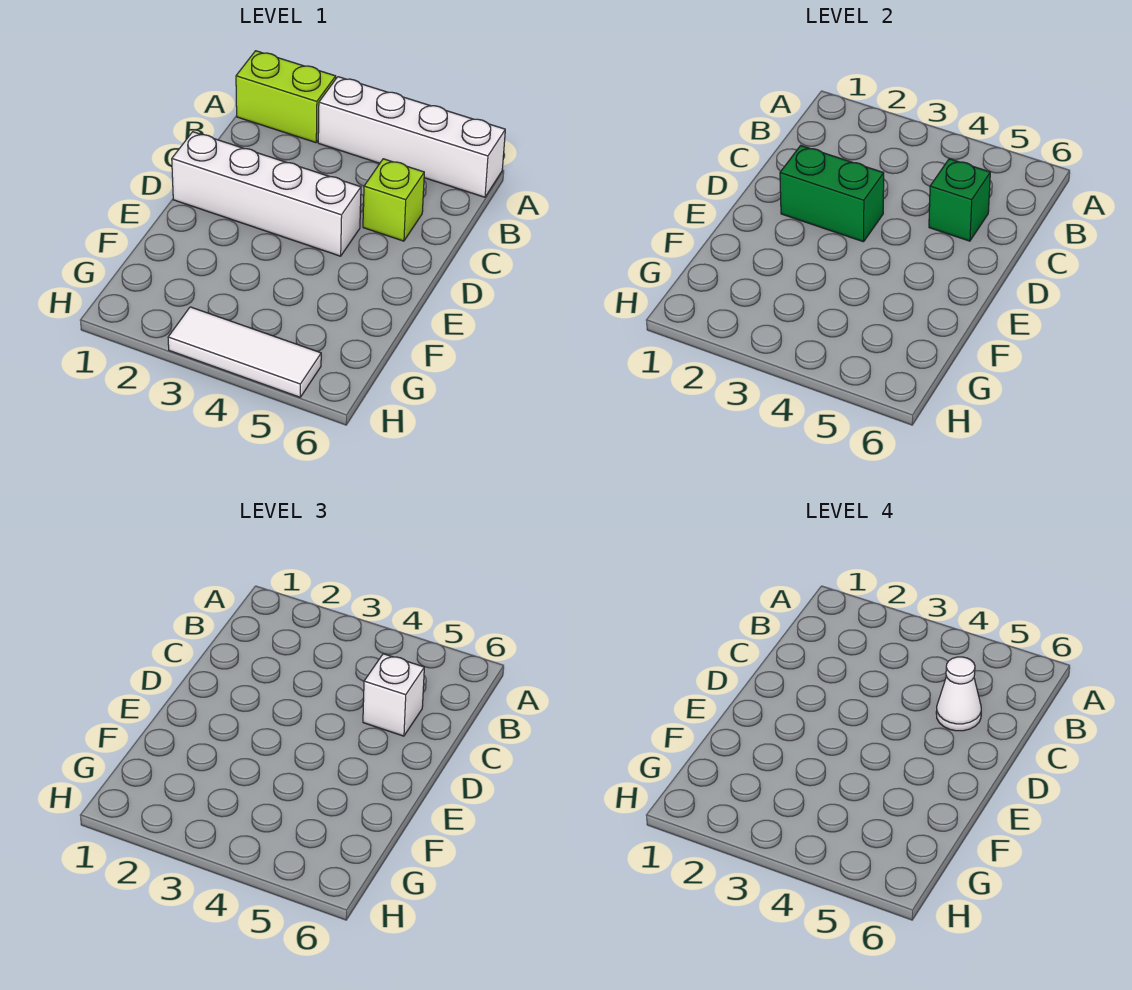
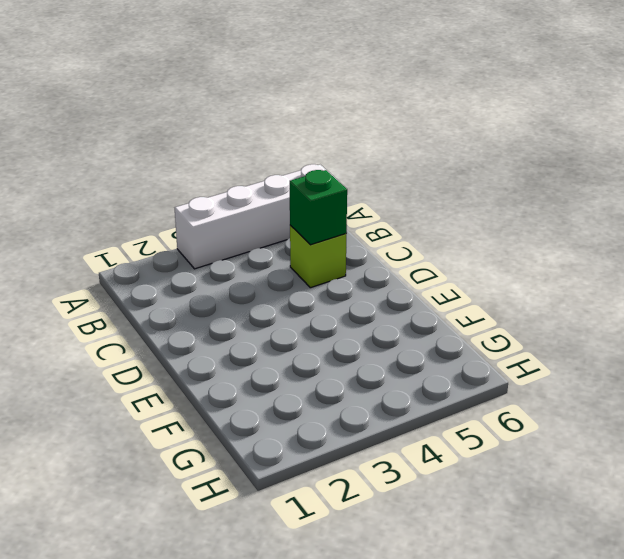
none -> lime 1x2 brick [236,51,336,143]
none -> white 1x4 brick [172,132,361,256]

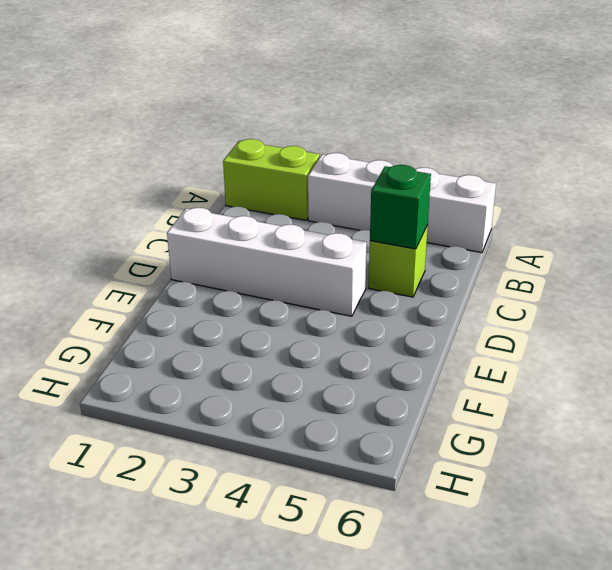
none -> white 1x3 tile [168,307,321,397]
none -> green 1x2 brick [780,146,884,242]

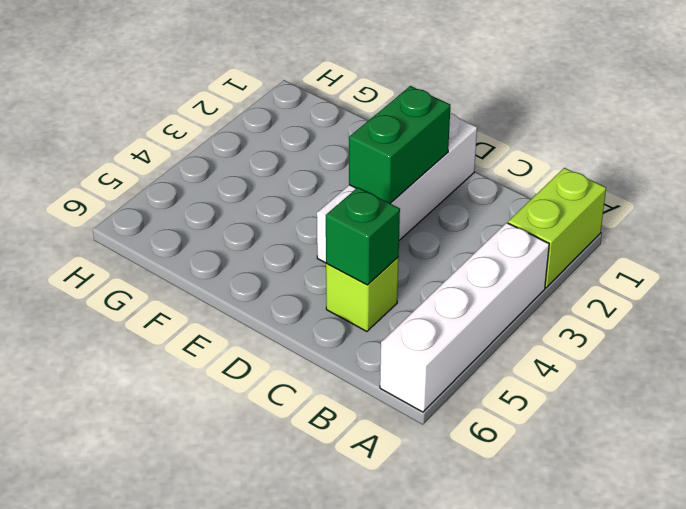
none -> white 1x3 tile [168,307,321,397]
none -> white 1x1 brick [363,654,424,736]

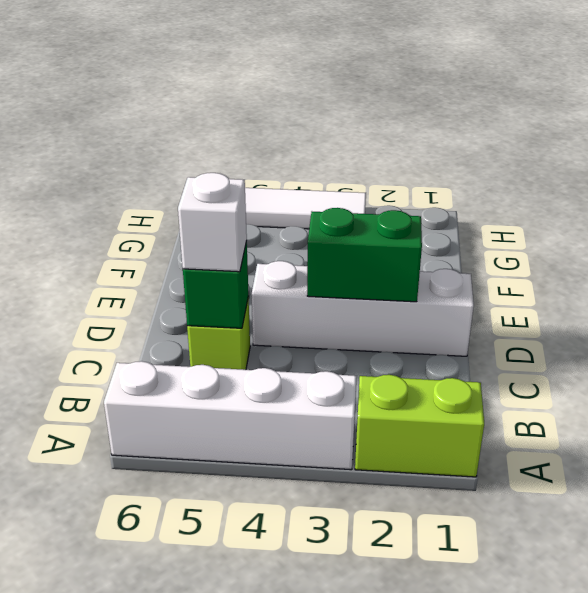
none -> white 1x1 cone [936,657,981,731]

